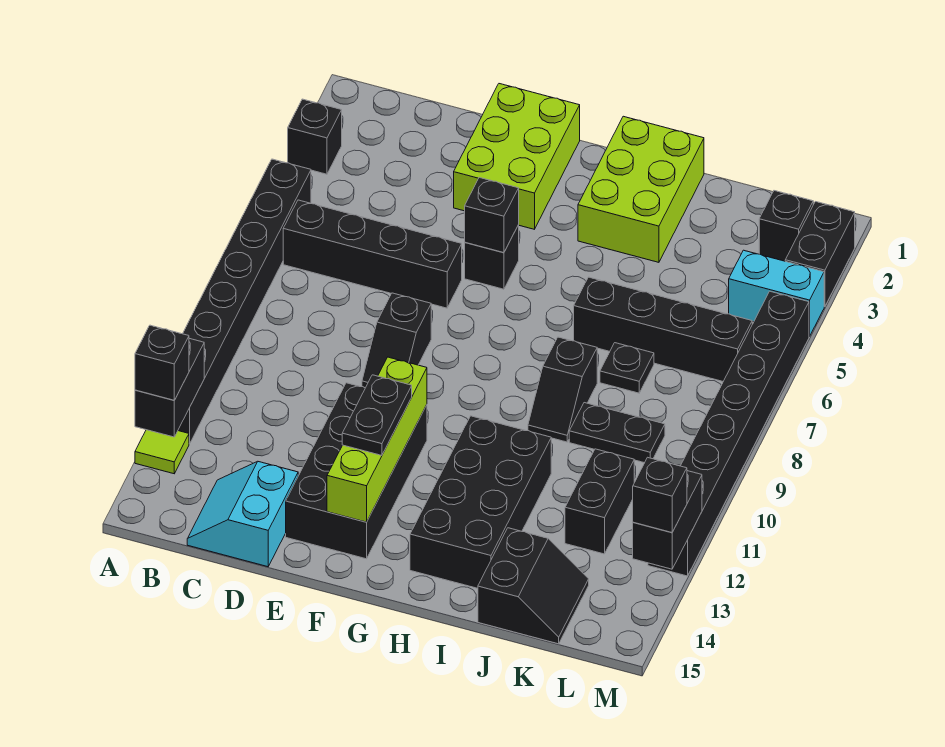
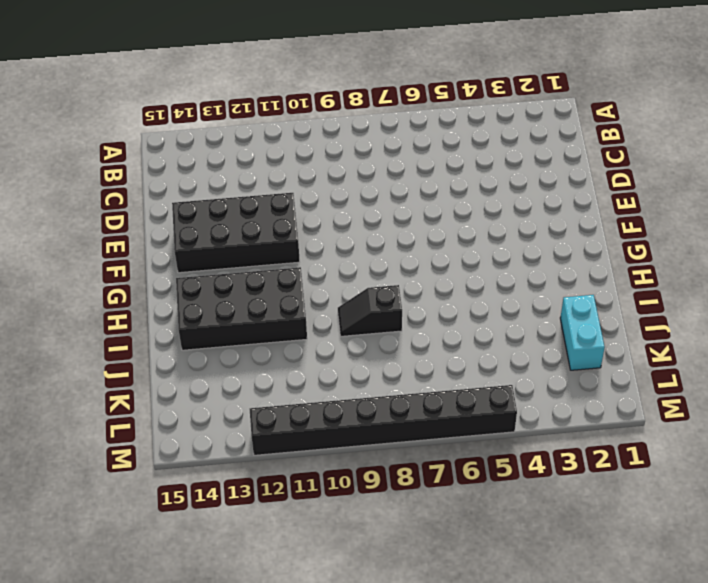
cyan 1x2 brick [560,295,605,370] -> cyan 1x2 brick moved to [729,250,824,336]
none -> black 1x1 brick [288,99,342,174]
none -> black 1x8 brick [178,159,311,444]
none -> lime 1x1 tile [135,430,189,474]

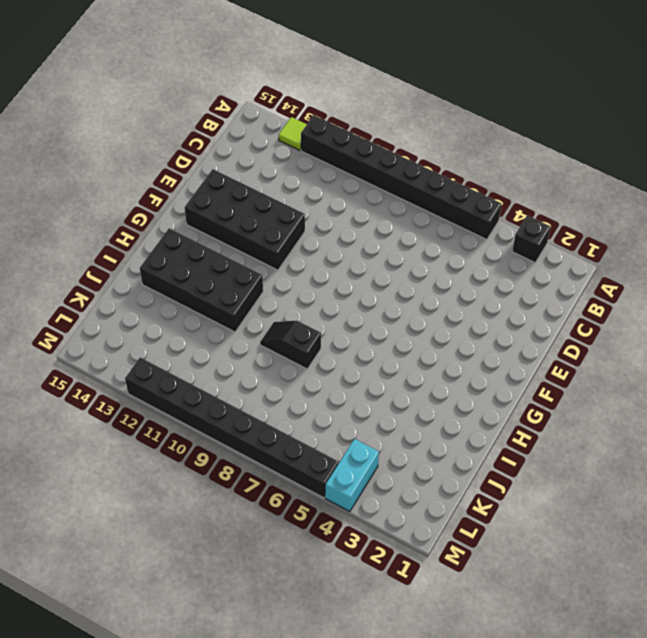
none -> black 1x4 brick [283,200,462,308]
none -> cyan 2x2 slope [187,462,298,567]
none -> lime 2x3 brick [454,84,580,229]

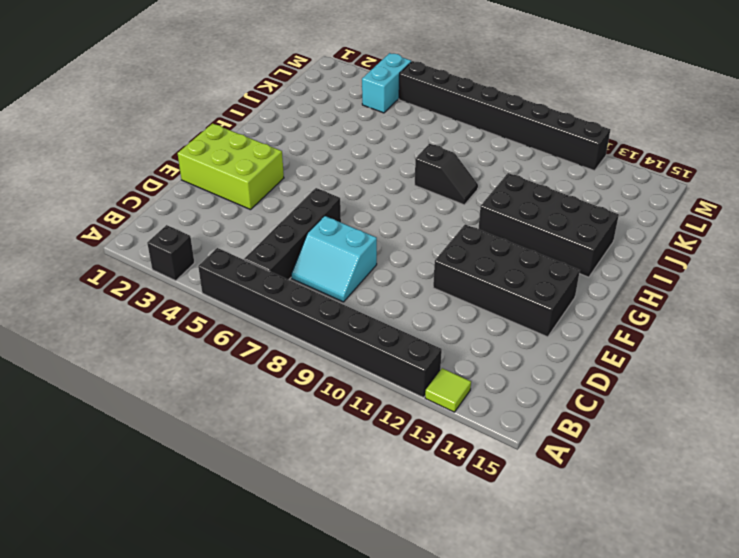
cyan 2x2 slope [291,216,377,302] -> cyan 2x2 slope moved to [187,462,298,567]
none -> black 1x2 slope [362,293,431,388]
none -> black 1x1 brick [465,225,519,289]
none -> lime 2x3 brick [578,116,704,262]

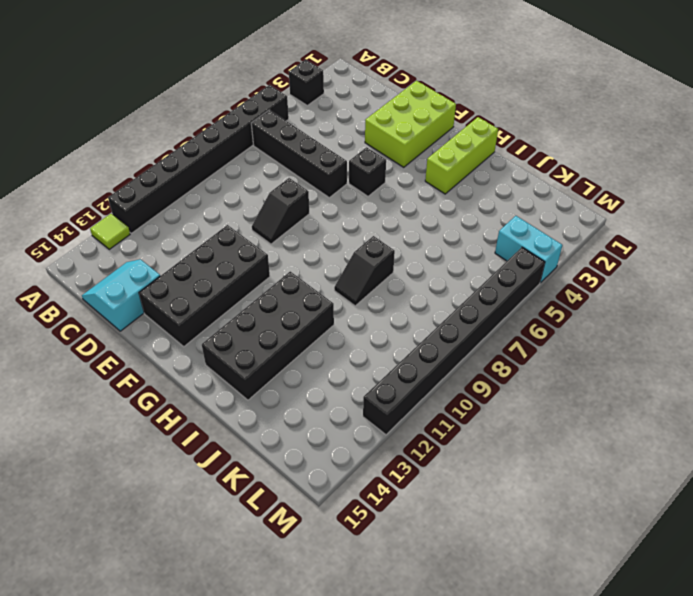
lime 1x3 brick [425,117,498,194] -> lime 2x3 brick [578,116,704,262]
none -> black 1x4 brick [574,277,752,381]
none -> black 1x1 plate [600,343,654,393]
none -> black 1x2 plate [569,403,665,463]

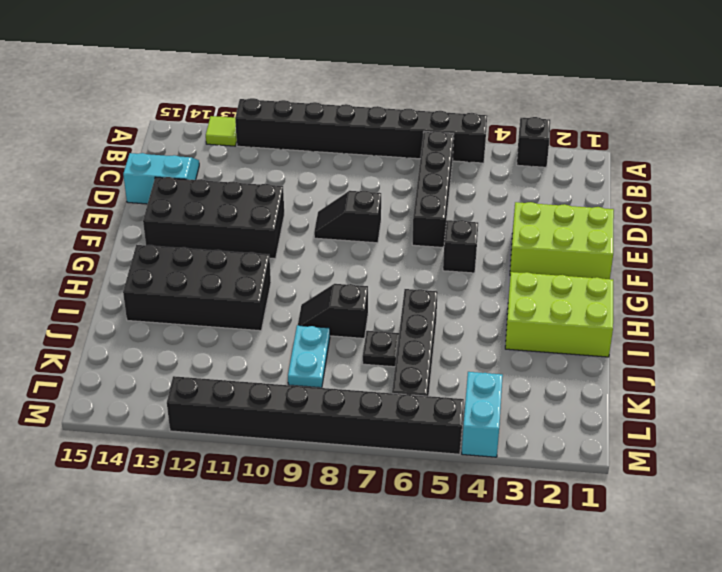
cyan 1x2 plate [288,325,330,388] -> black 1x2 plate [569,403,665,463]
none -> black 2x2 slope [478,528,589,644]
none -> black 1x2 brick [565,449,634,554]
none -> black 1x1 brick [759,191,813,261]

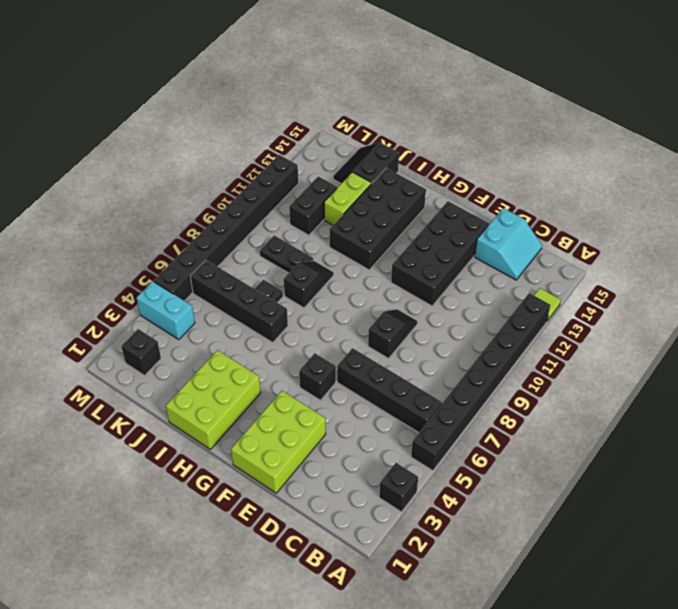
lime 1x2 brick [324,172,371,225] -> none
none -> black 1x2 brick [785,202,855,307]
none -> black 1x2 brick [135,338,204,437]
none -> black 1x1 brick [465,177,519,253]

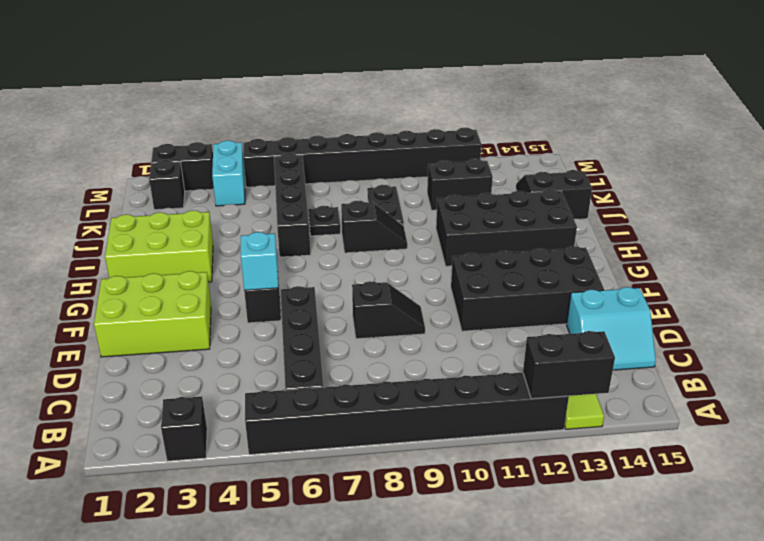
cyan 1x1 brick [241,232,279,290] -> black 1x1 brick [465,177,519,253]
none -> lime 1x4 brick [327,357,427,522]
none -> black 1x2 brick [633,471,702,569]
none -> black 1x1 brick [135,325,189,400]

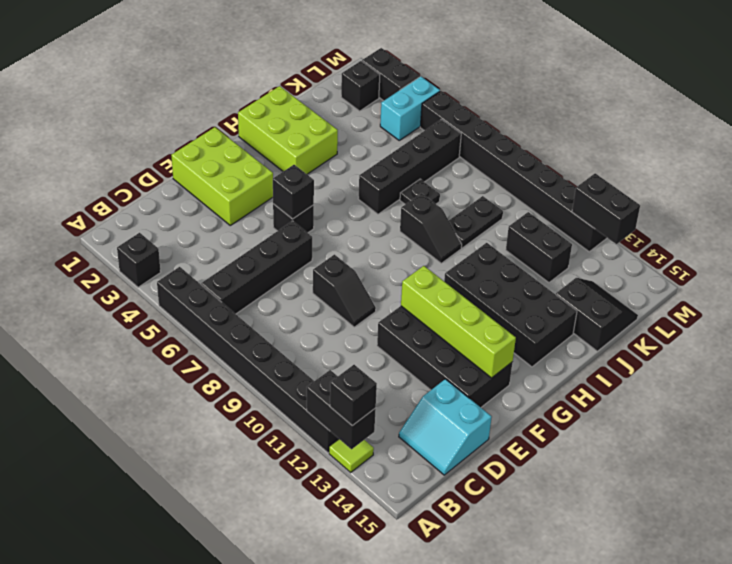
none -> black 1x2 plate [342,375,412,455]
none -> black 1x1 brick [633,457,687,532]

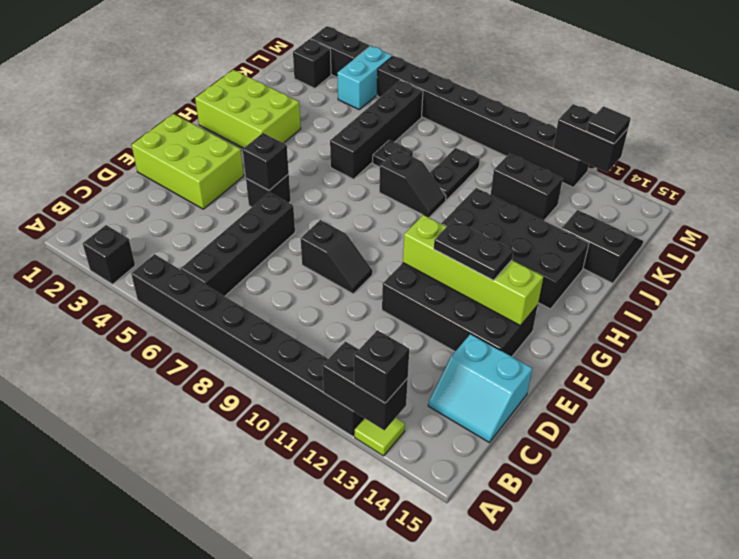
black 1x1 tile [587,106,631,144] -> black 1x1 brick [633,457,687,532]

